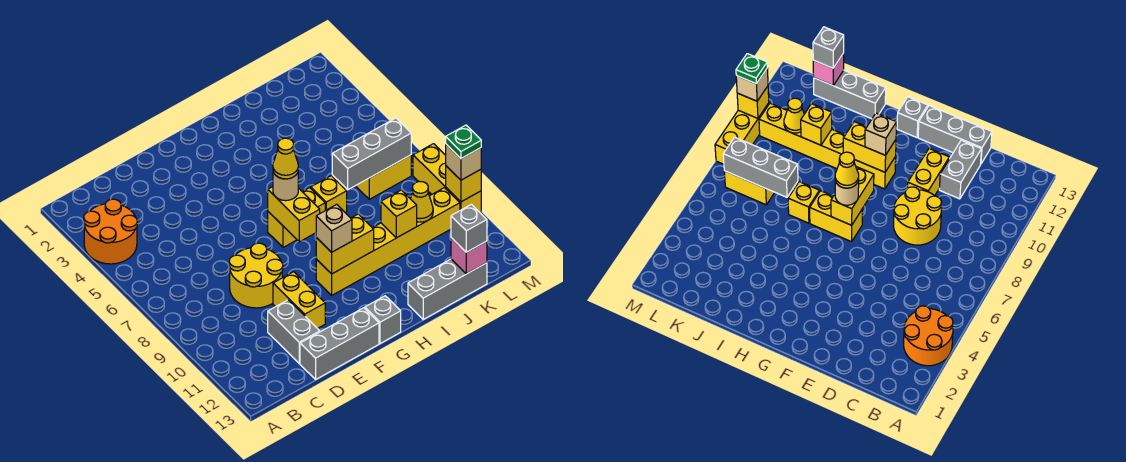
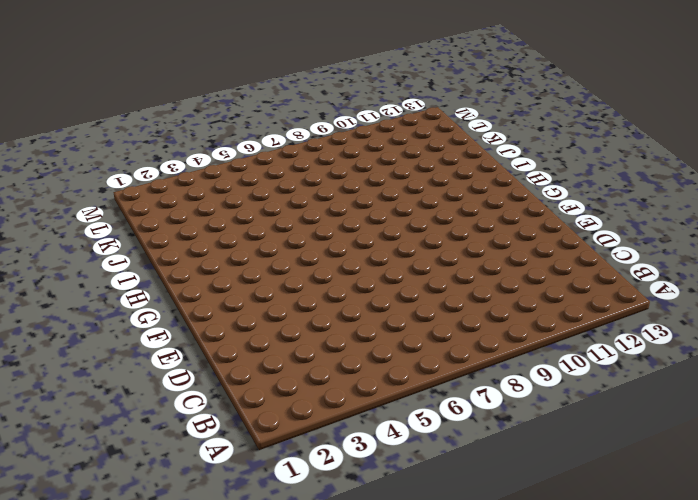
none -> orange 2x2 round brick [84,199,137,264]
none -> yellow 2x2 round brick [229,243,283,308]
none -> grey 1x2 brick [268,300,320,363]

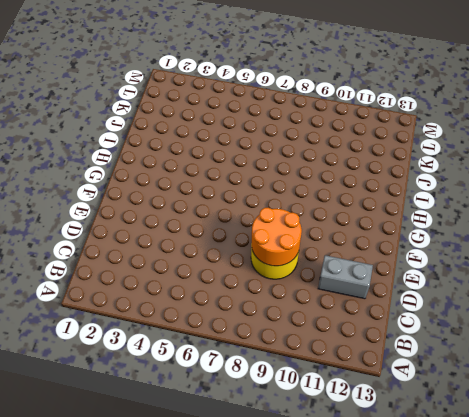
orange 2x2 round brick [252,208,302,266] -> orange 2x2 round brick moved to [84,199,137,264]
none -> grey 1x3 brick [300,308,379,379]
none -> yellow 1x2 brick [273,272,325,329]
none -> yellow 1x2 brick [268,188,325,247]

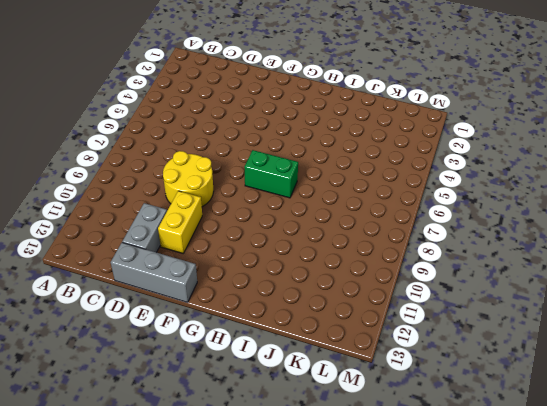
green 1x2 brick [244,150,298,198] -> yellow 1x2 brick [268,188,325,247]
none -> orange 2x2 round brick [84,199,137,264]
none -> yellow 1x6 brick [316,188,460,295]
none -> grey 1x1 brick [365,296,401,344]

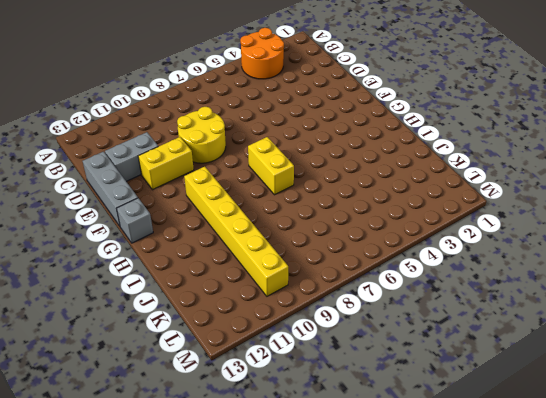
none -> yellow 1x1 brick [311,176,347,213]
none -> grey 1x3 brick [408,259,487,319]
none -> yellow 1x2 brick [356,155,411,199]

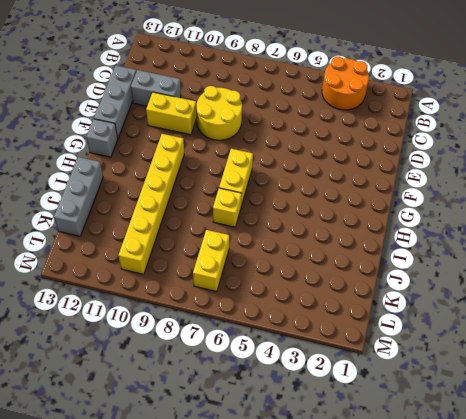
none -> yellow 1x3 brick [413,144,481,213]
none -> yellow 1x2 brick [268,187,320,242]
none -> yellow 1x2 brick [316,214,374,274]

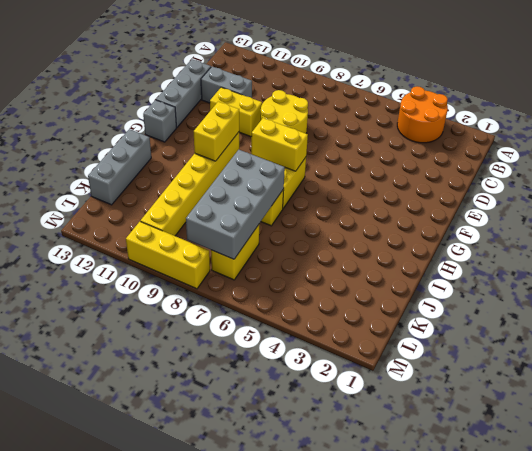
grey 2x4 brick [186,150,285,259] -> grey 1x3 brick [332,118,411,190]
none -> yellow 1x1 brick [381,190,417,238]
none -> yellow 1x1 cone [411,181,433,222]
none -> pink 1x1 brick [451,238,487,274]

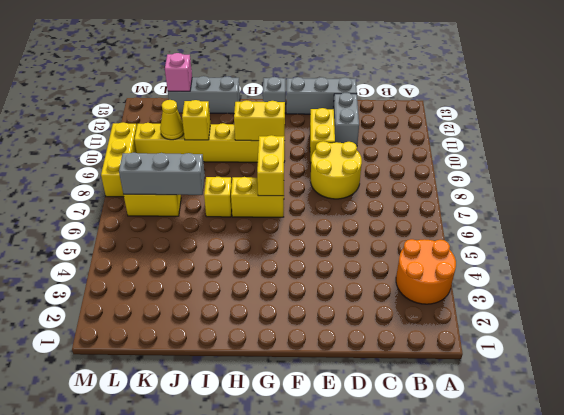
none -> yellow 1x1 brick [446,166,481,202]
none -> tan 1x1 round brick [273,173,298,201]
none -> tan 1x1 brick [316,204,352,252]

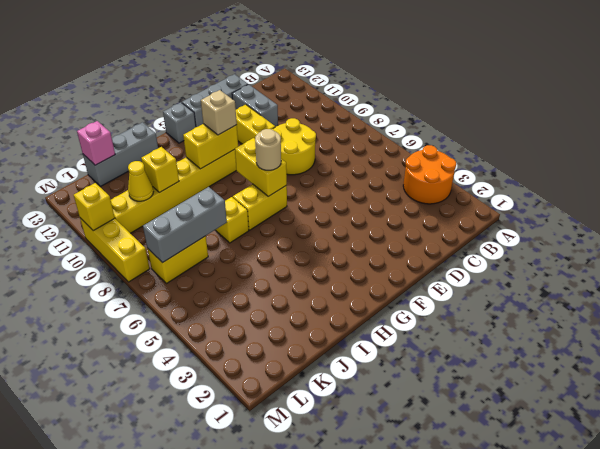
none -> grey 1x1 brick [451,204,487,252]
none -> tan 1x1 brick [446,144,481,180]
none -> yellow 1x1 cone [273,138,298,179]

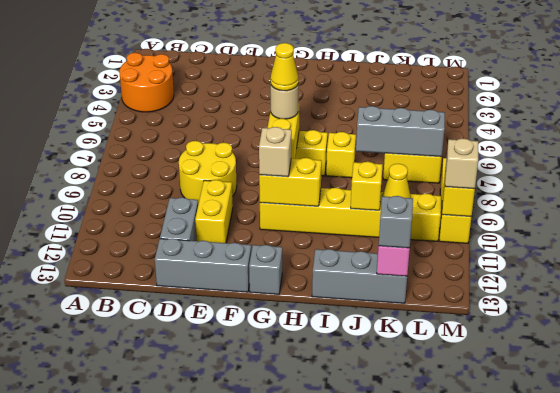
none -> green 1x1 plate [446,125,481,158]

